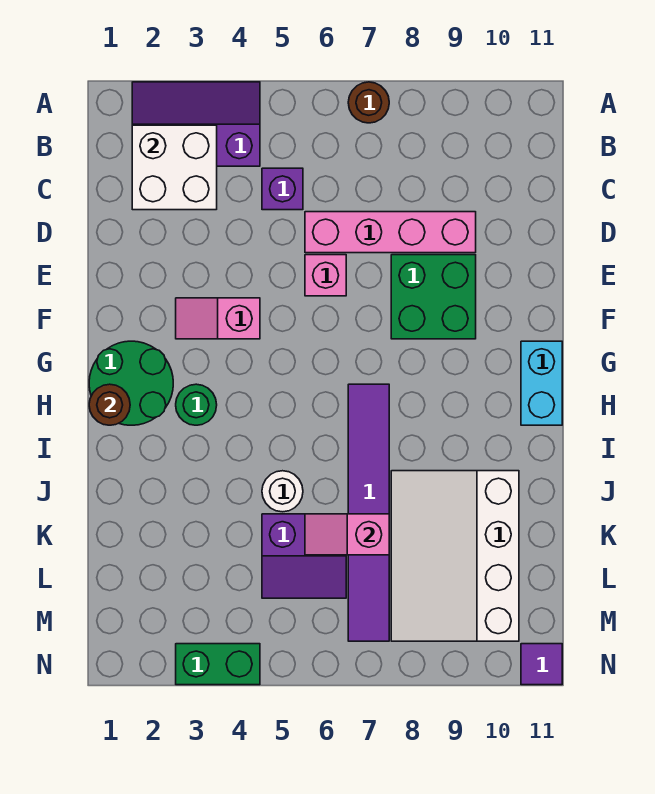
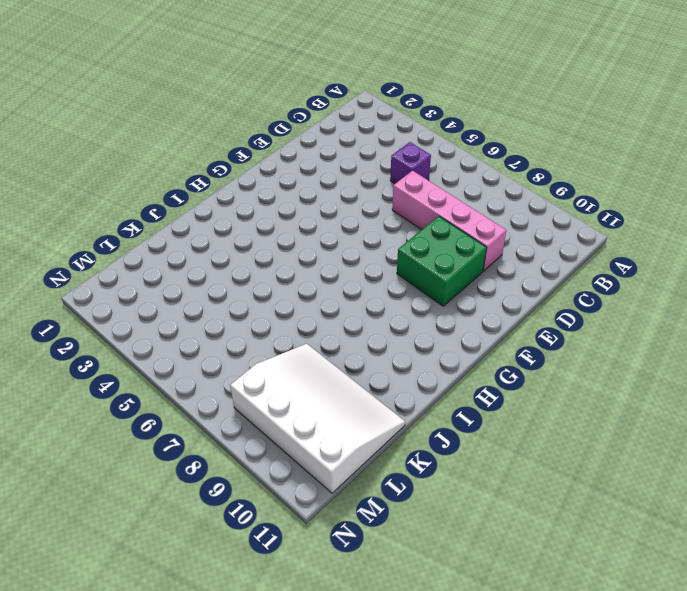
white 3x4 slope [230,344,405,493] -> white 3x4 slope turned to [391,471,519,641]
none -> purple 2x3 slope [132,82,260,166]
none -> brown 1x1 round brick [348,82,389,123]
none -> pink 1x1 brick [305,255,346,296]

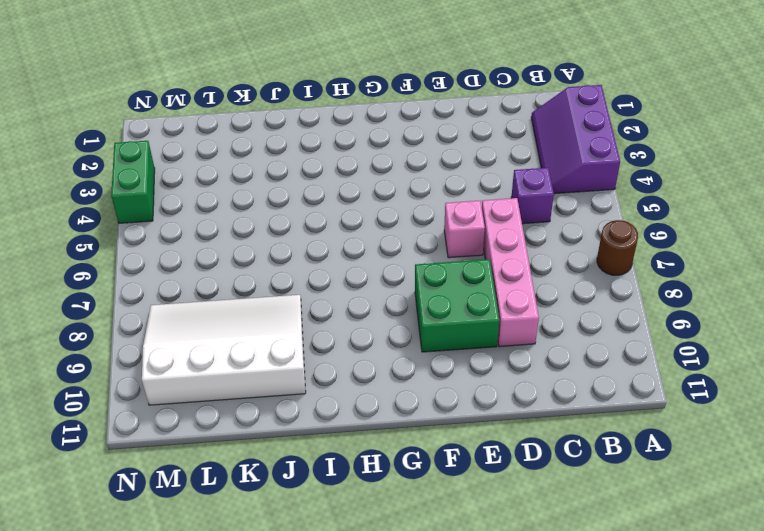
purple 2x3 slope [531,85,620,194] -> purple 2x3 slope turned to [132,82,260,166]
none -> pink 1x2 slope [176,298,260,339]
none -> green 2x2 round brick [89,341,173,425]
none -> cyan 1x2 brick [521,341,562,425]

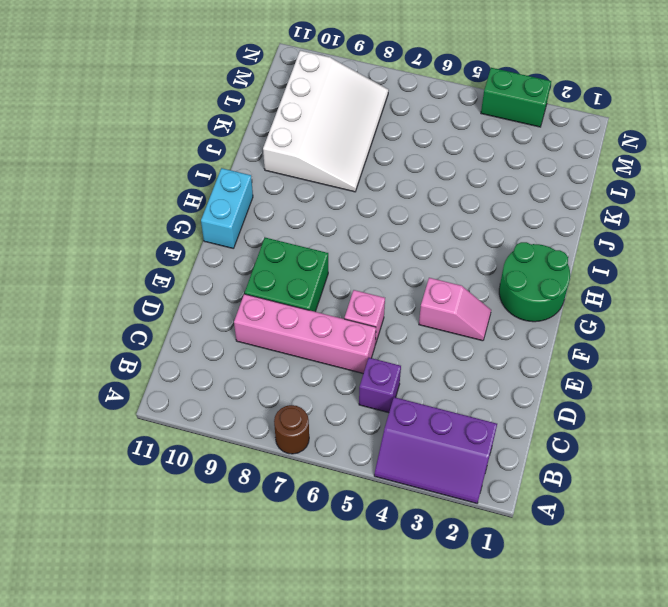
none -> green 1x1 round brick [176,384,217,425]
none -> purple 1x6 tile [348,384,389,641]
none -> white 1x1 round brick [262,471,303,512]

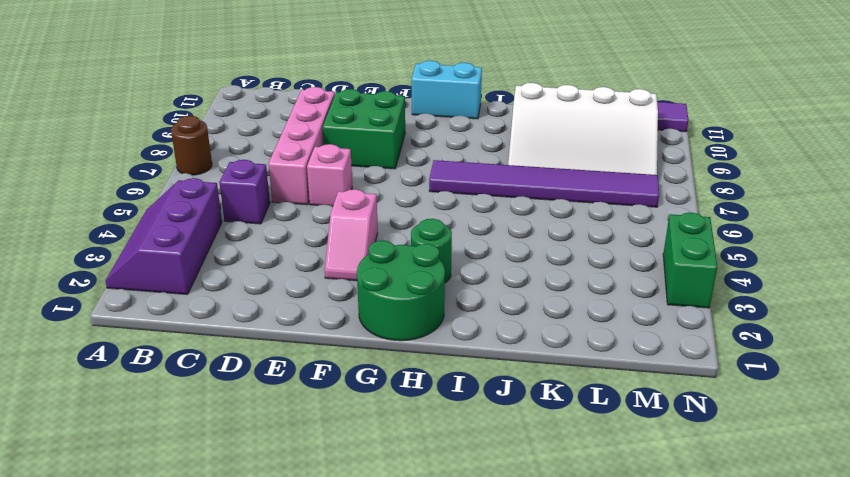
none -> white 1x1 round brick [262,471,303,512]
none -> purple 2x2 slope [262,514,346,598]
none -> white 2x2 brick [132,125,217,210]

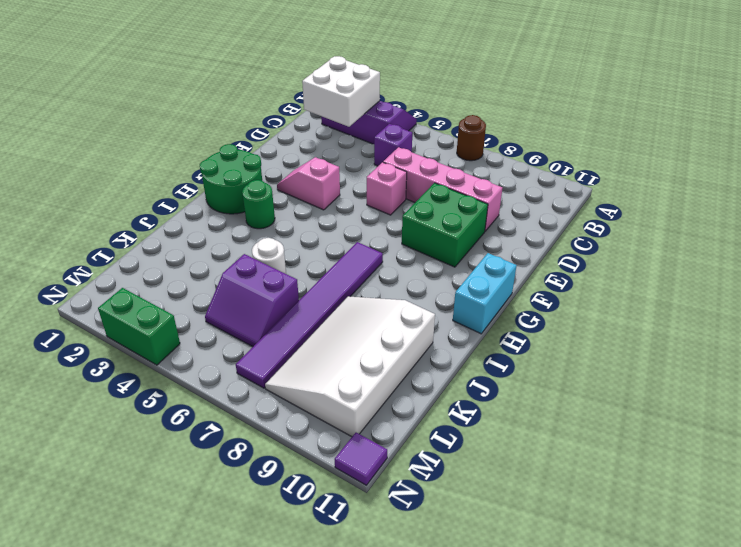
none -> brown 1x1 round brick [89,384,130,425]
none -> pink 1x2 slope [305,514,389,555]

